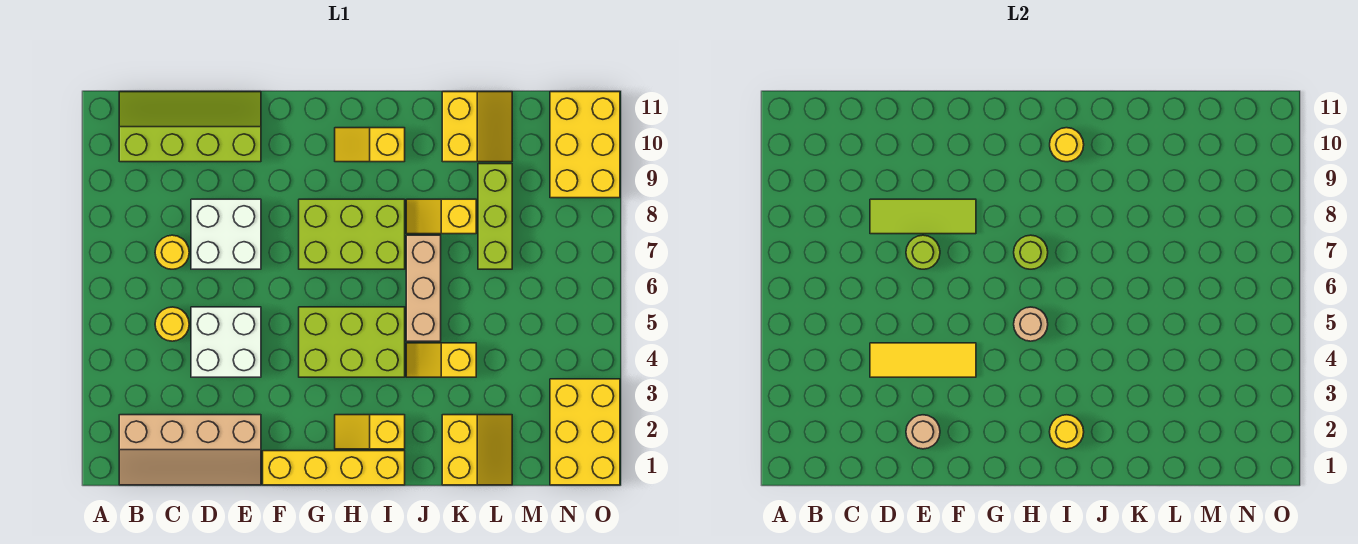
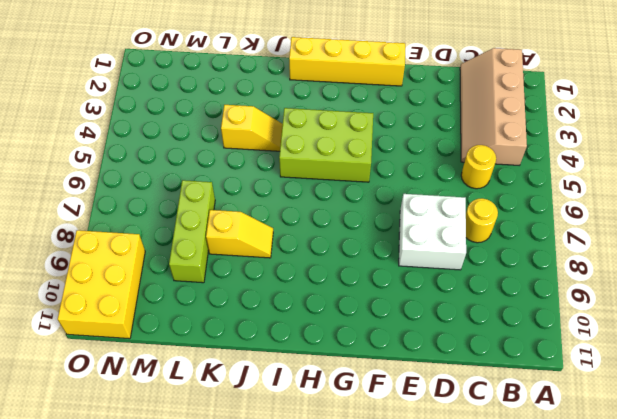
tan 2x4 slope [460,48,527,165] -> tan 2x4 slope turned to [119,415,261,485]
none -> lime 2x4 slope [119,92,261,162]
none -> white 2x2 brick [191,307,261,377]
none -> lime 2x3 brick [299,199,405,269]

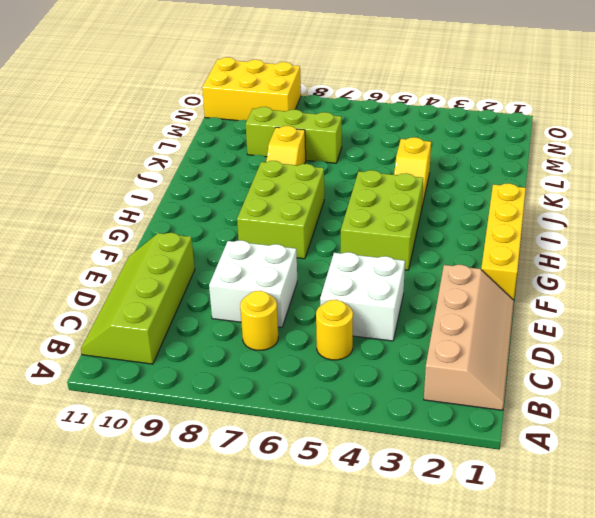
none -> yellow 1x2 slope [335,415,405,449]
none -> yellow 1x2 slope [335,128,405,162]
none -> tan 1x3 brick [406,235,441,341]

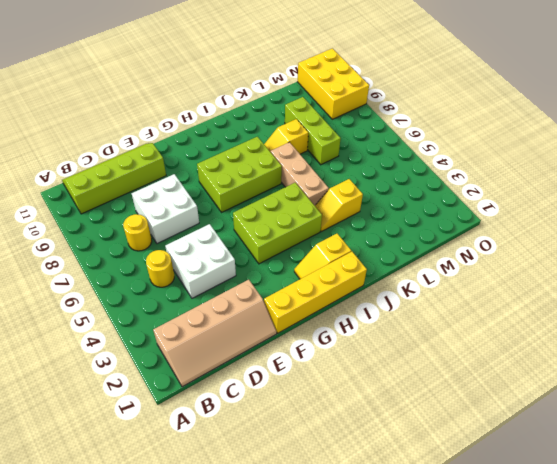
none -> yellow 1x2 slope [335,128,405,162]
none -> yellow 2x2 slope [442,415,512,485]
none -> yellow 2x2 slope [442,92,512,162]

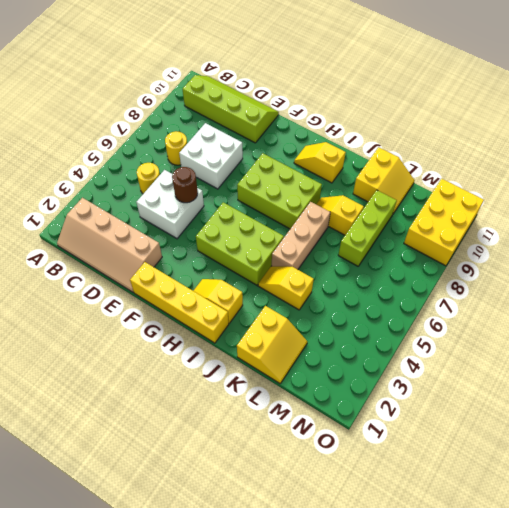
brown 1x1 round brick [172,167,198,203] -> none
none -> yellow 2x3 brick [550,379,620,485]
none -> yellow 1x3 tile [870,343,976,377]
none -> lime 1x3 tile [870,199,976,234]

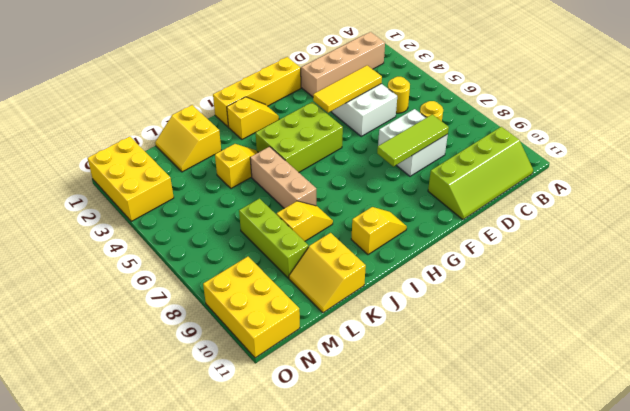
none -> lime 2x3 brick [299,199,405,269]
none -> tan 1x1 round brick [906,415,940,449]
none -> lime 1x1 round brick [906,235,940,269]

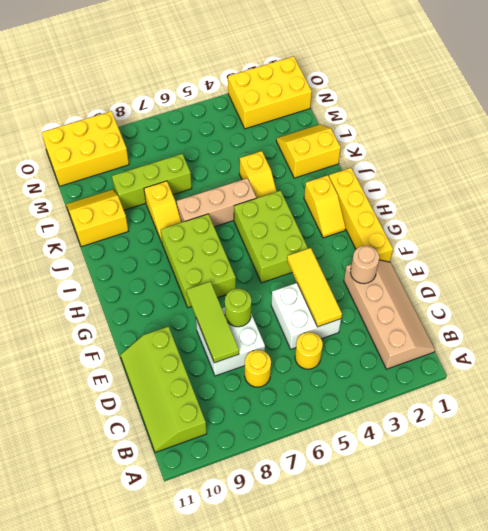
none -> yellow 1x2 slope [335,128,405,162]
none -> tan 1x1 round brick [1014,307,1048,341]
none -> lime 1x1 round brick [1014,235,1048,269]

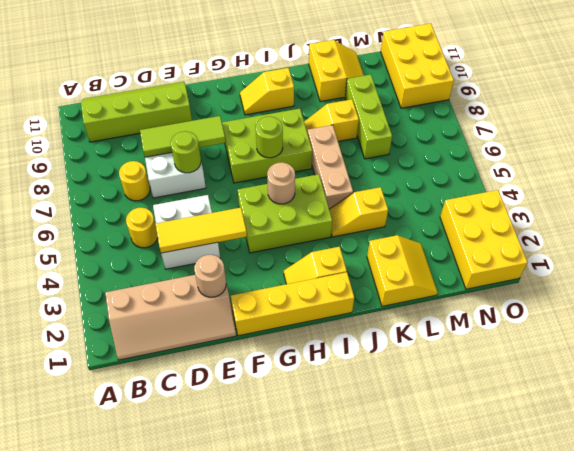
none -> yellow 1x1 round brick [1050,415,1084,449]
none -> yellow 1x1 round brick [1050,128,1084,162]

